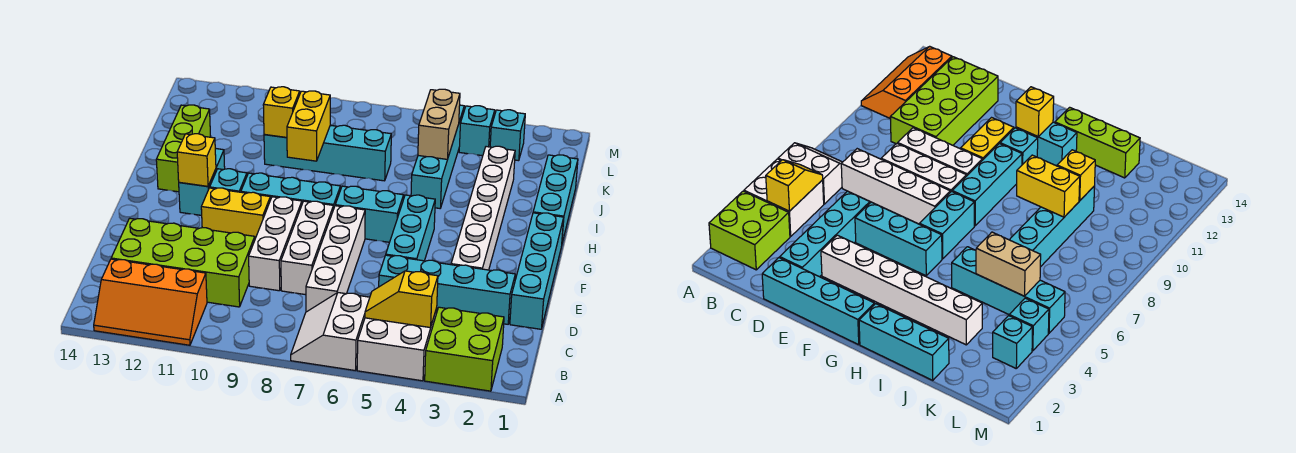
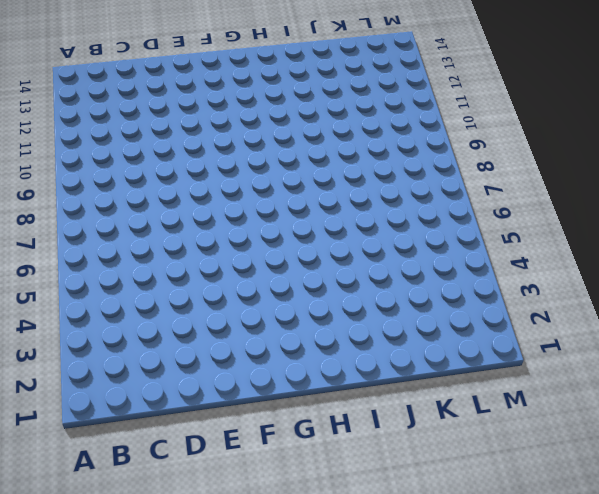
none -> lime 2x2 brick [425,307,504,391]
none -> white 2x2 brick [357,308,437,381]
none -> white 2x2 slope [291,293,370,371]

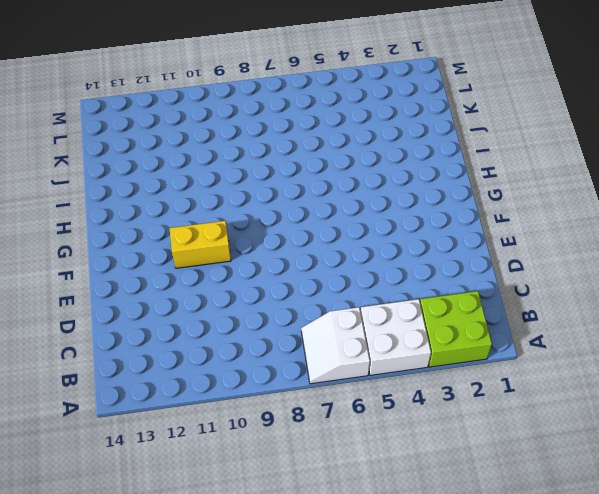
none -> orange 2x3 slope [94,259,207,345]
none -> white 1x4 brick [306,206,365,312]
none -> lime 2x4 brick [111,218,255,307]

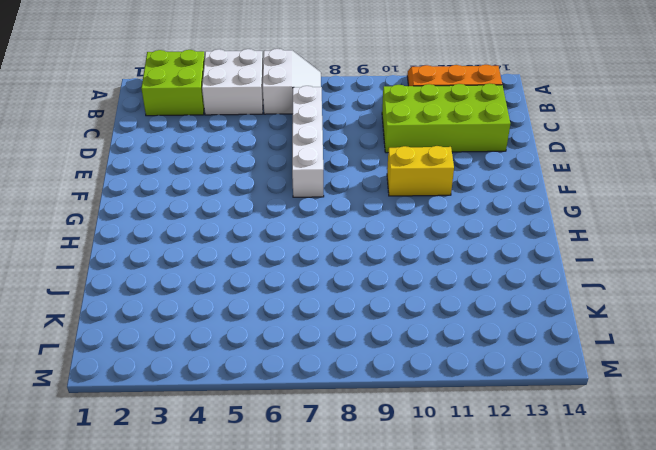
none -> cyan 1x4 brick [510,213,564,329]
none -> cyan 1x4 brick [379,255,515,324]
none -> white 1x3 brick [281,201,333,295]

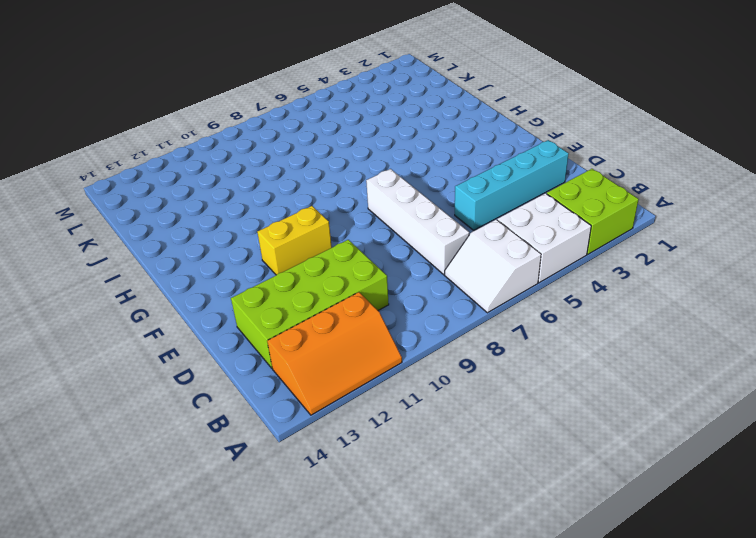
none -> cyan 1x4 brick [510,213,564,329]
none -> white 1x3 brick [281,201,333,295]
none -> white 1x3 brick [249,197,302,291]

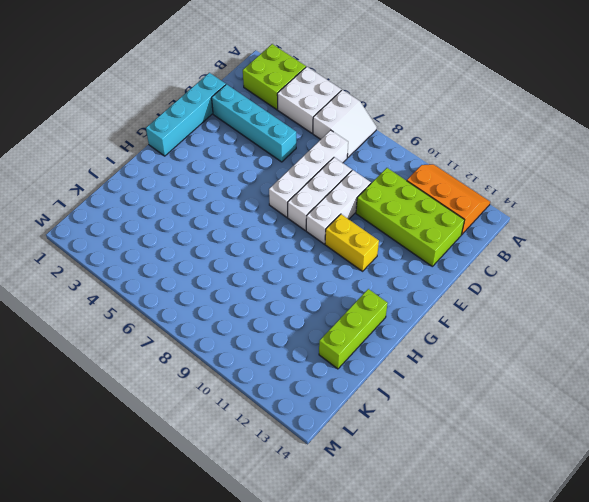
none -> white 1x6 brick [451,146,515,270]
none -> cyan 1x3 brick [386,195,435,261]
none -> cyan 1x2 brick [335,186,404,242]

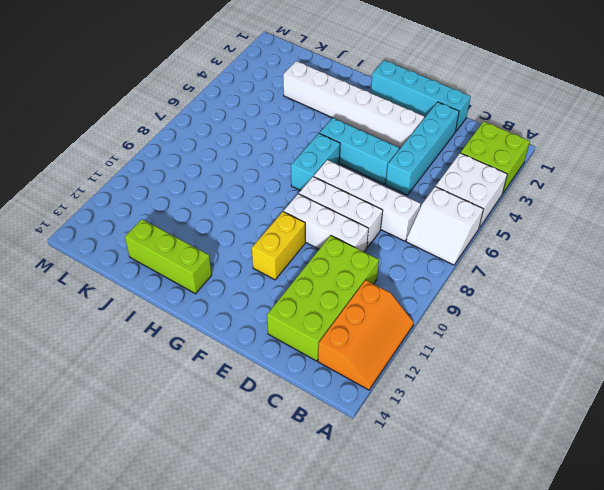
none -> cyan 1x3 brick [241,173,341,209]
none -> cyan 1x1 brick [210,169,247,192]
none -> cyan 1x2 brick [179,149,225,215]

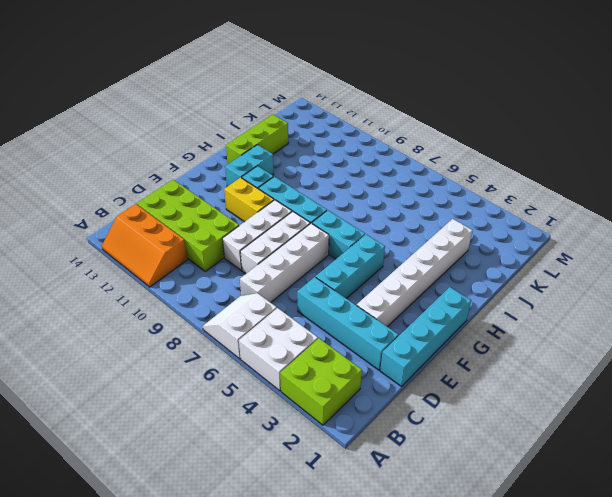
none -> cyan 1x3 brick [533,155,578,243]
none -> cyan 1x4 brick [411,105,464,208]
none -> cyan 1x4 brick [264,125,391,181]

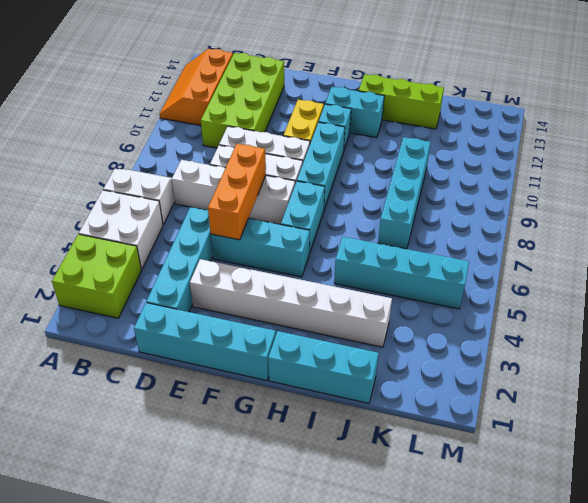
orange 1x3 brick [208,144,266,240] -> none
none -> cyan 1x1 brick [490,110,525,161]
none -> cyan 1x1 brick [459,106,495,156]
none -> yellow 1x2 slope [365,271,438,328]

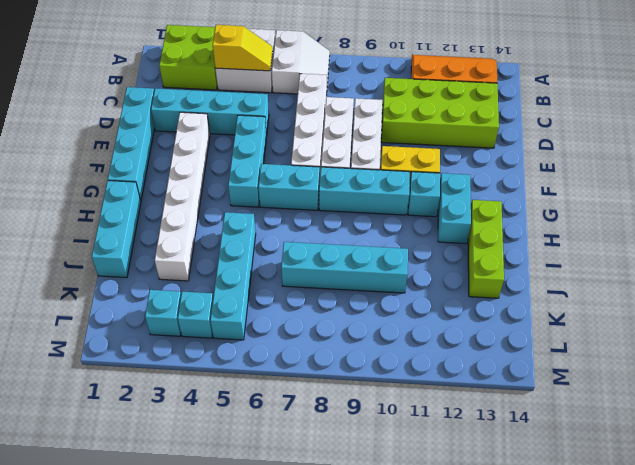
none -> yellow 1x1 brick [177,134,216,186]
none -> yellow 1x2 brick [287,91,330,161]
none -> tan 1x2 brick [418,89,460,160]

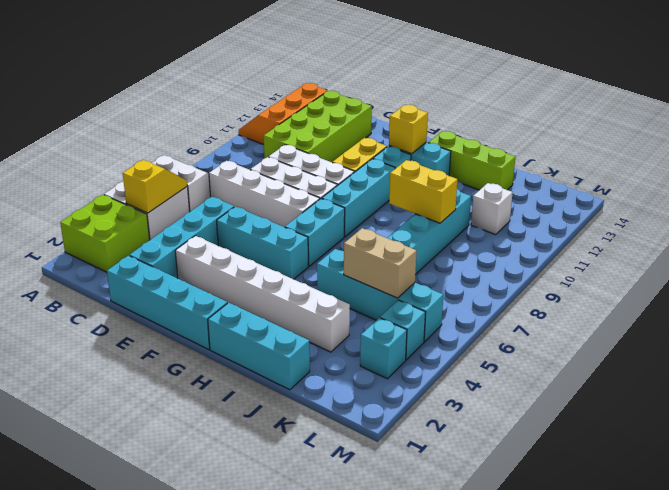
white 1x1 brick [471,183,513,235] -> none
none -> yellow 1x1 brick [263,87,300,138]

